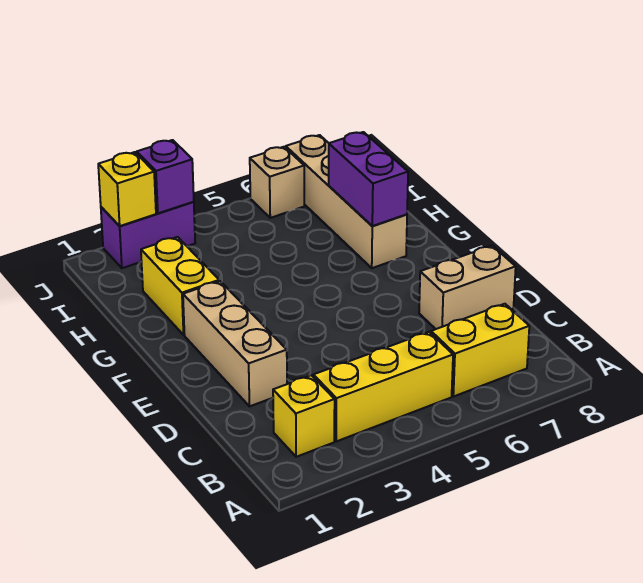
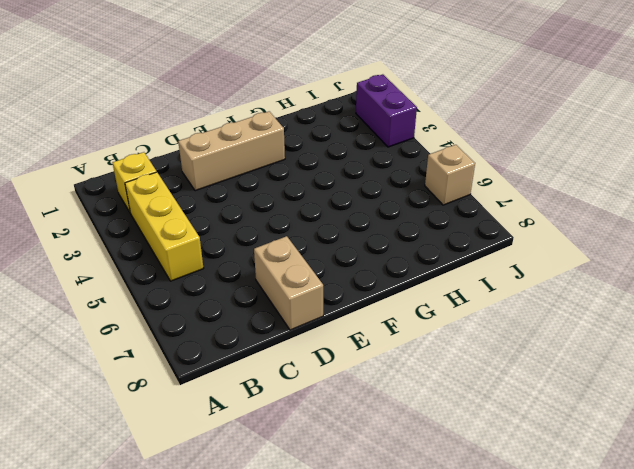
none -> yellow 1x2 brick [431,304,529,397]
none -> yellow 1x2 brick [141,237,219,335]
none -> tan 1x4 brick [286,135,407,268]

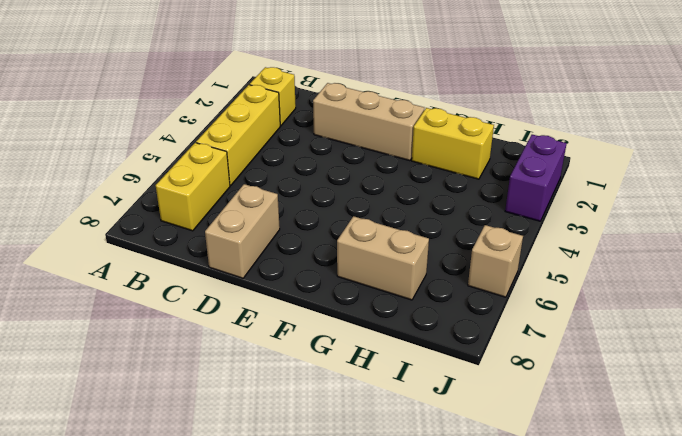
tan 1x2 brick [337,216,429,300] -> tan 1x4 brick [286,135,407,268]
none -> purple 1x2 brick [329,132,408,226]
none -> yellow 1x1 brick [98,152,156,226]
none -> purple 1x1 brick [137,140,194,213]

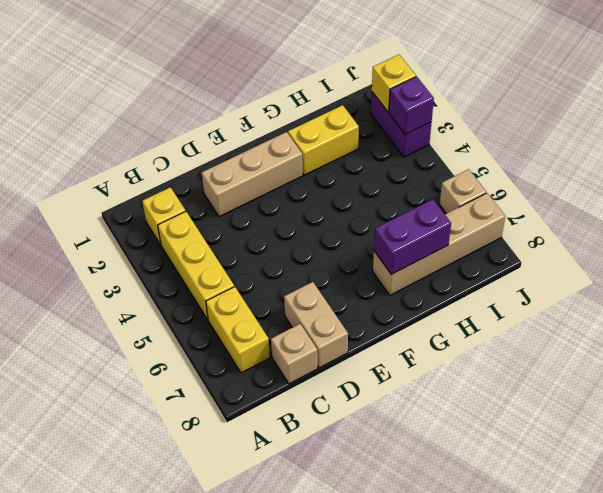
tan 1x1 brick [271,324,318,384] -> none

